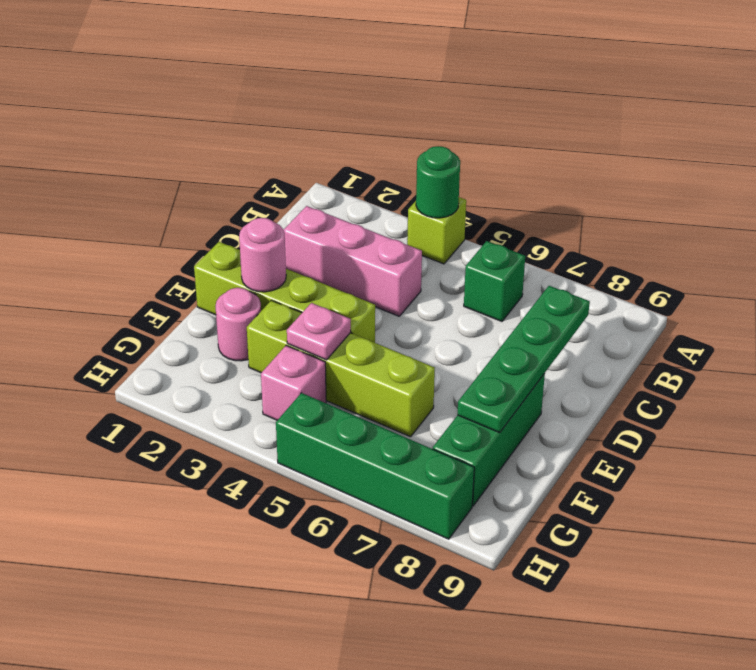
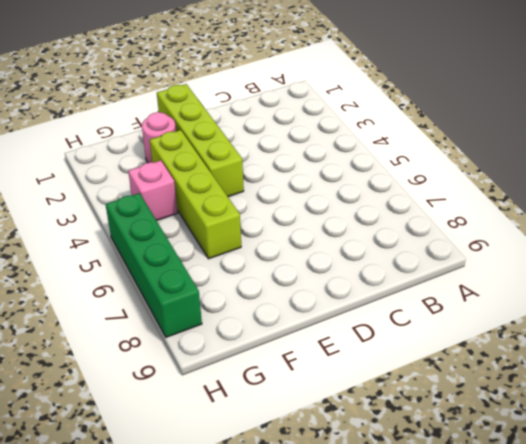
none -> lime 1x1 brick [407,197,466,264]
none -> green 1x1 brick [464,241,525,321]
none -> pink 1x3 brick [284,206,422,316]

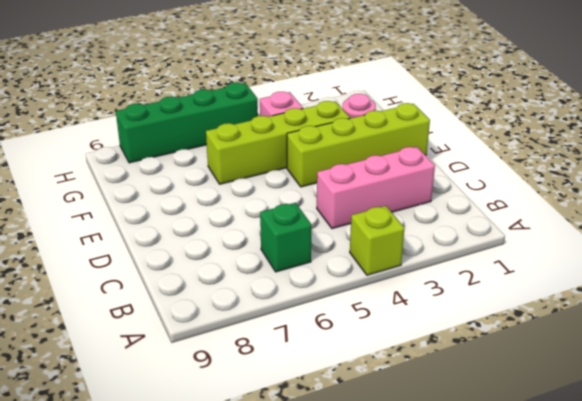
none -> green 1x3 brick [433,373,545,506]
none -> green 1x1 round brick [416,146,460,218]
none -> green 1x4 plate [457,286,590,433]

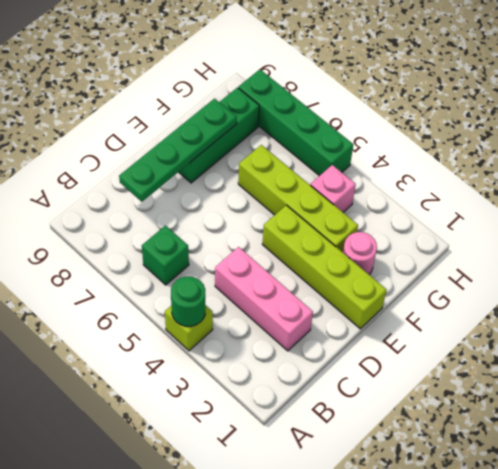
none -> pink 1x1 round brick [239,218,286,292]
none -> pink 1x1 plate [287,303,351,360]

